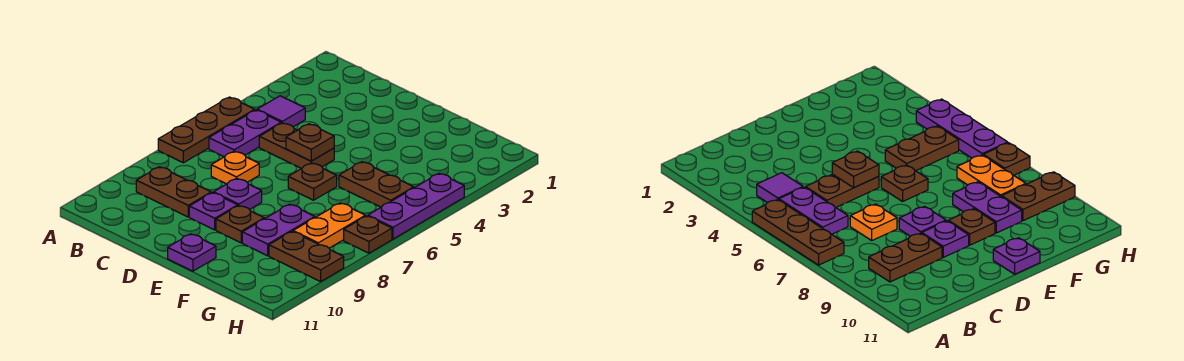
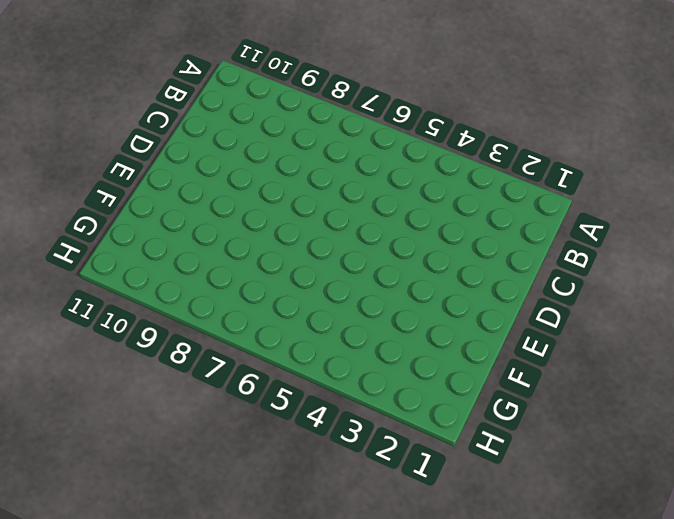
none -> brown 1x3 plate [158,97,255,163]
none -> purple 1x1 tile [257,96,305,127]
none -> purple 1x2 plate [209,110,281,157]

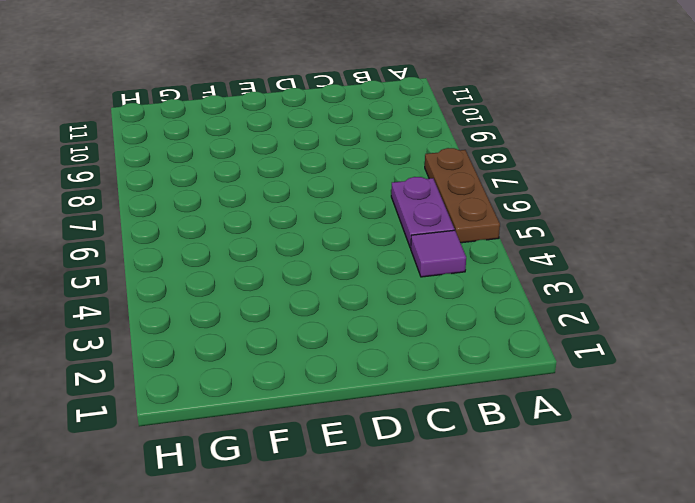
none -> brown 1x2 plate [136,167,211,217]
none -> brown 1x2 plate [259,123,334,169]
none -> orange 1x1 plate [211,151,259,184]

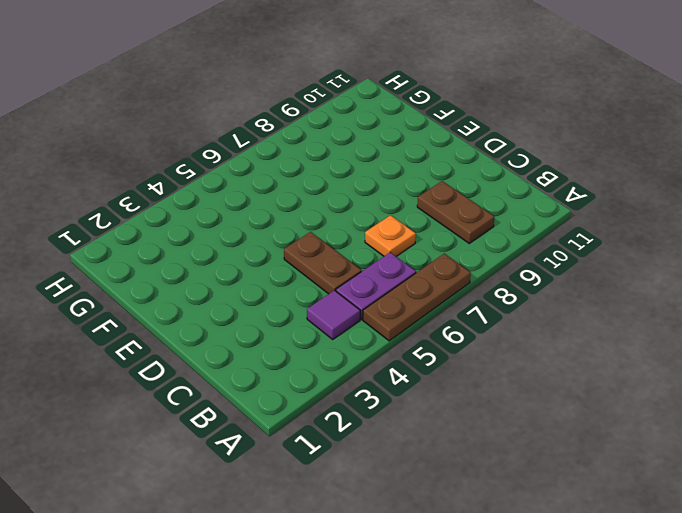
none -> purple 1x1 plate [214,178,262,210]
none -> purple 1x1 plate [189,193,238,230]
none -> brown 1x1 plate [288,163,337,200]

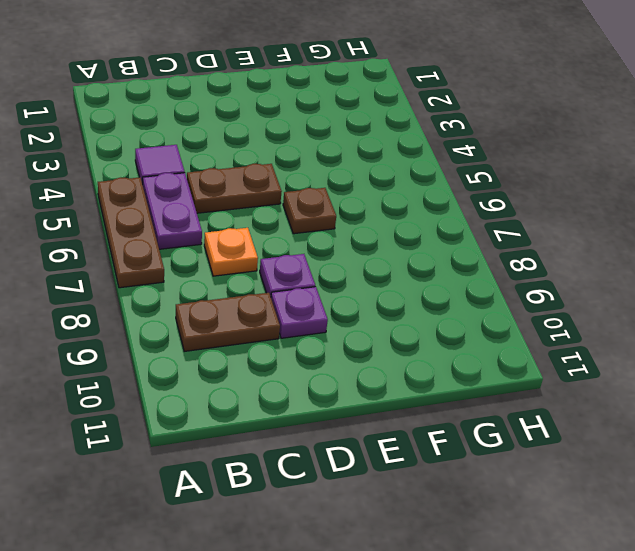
none -> brown 1x1 plate [216,206,264,243]
none -> purple 1x1 plate [168,234,216,271]
none -> brown 1x2 plate [339,162,414,207]

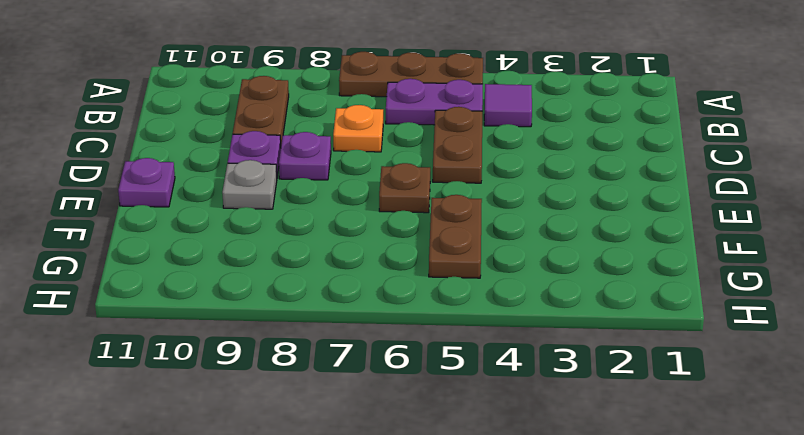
grey 1x1 plate [222,160,277,209] -> brown 1x1 plate [216,206,264,243]
none -> purple 1x2 plate [242,204,315,256]
none -> orange 1x2 plate [293,203,365,248]
none -> brown 1x2 plate [269,232,344,282]

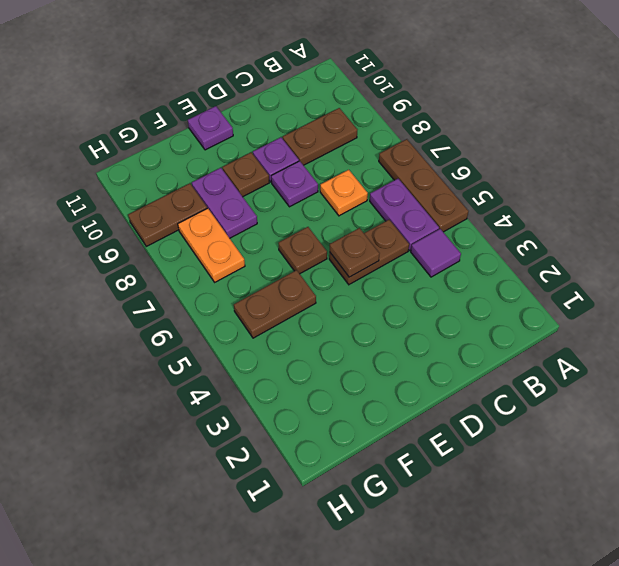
none -> purple 1x3 plate [368,173,464,239]
none -> brown 1x1 plate [344,216,392,253]

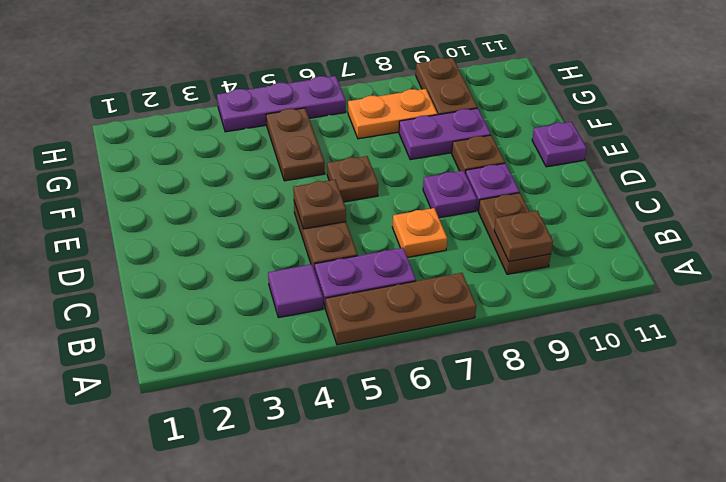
brown 1x1 plate [494,211,553,262] -> brown 1x1 plate moved to [344,216,392,253]

